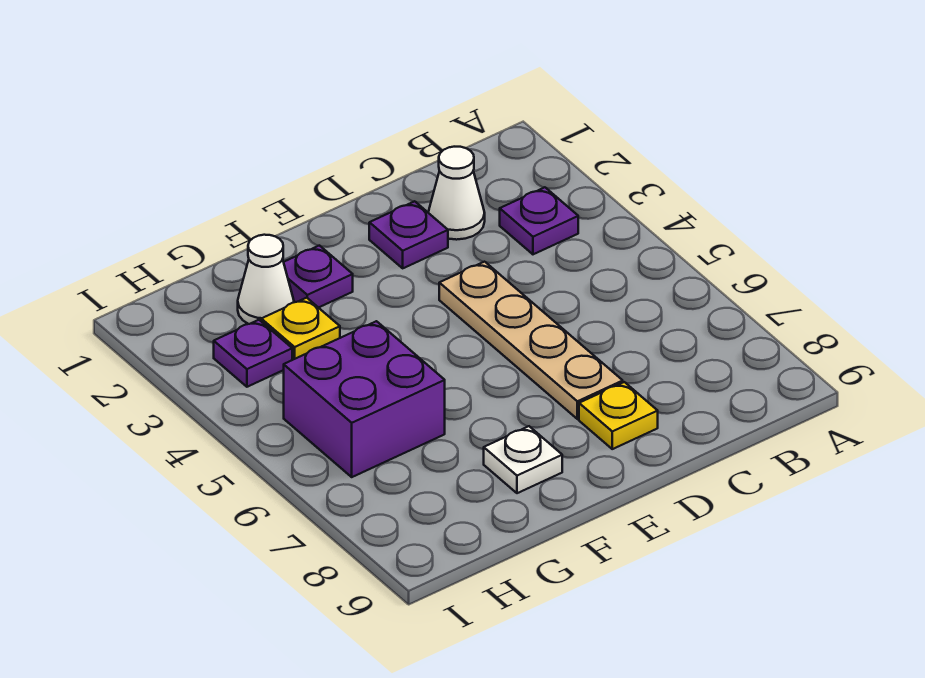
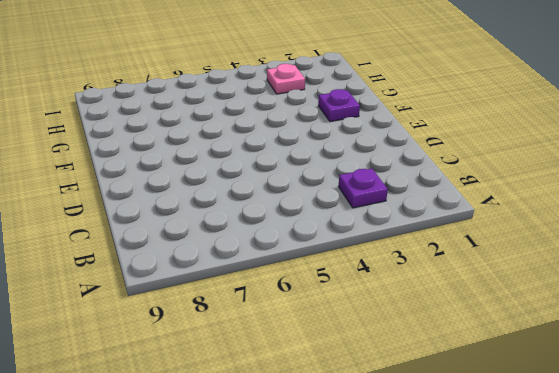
pink 1x1 plate [267,64,305,94] -> purple 1x1 plate [214,320,292,387]
none -> white 1x1 cone [428,147,485,240]
none -> purple 1x1 plate [369,201,448,268]

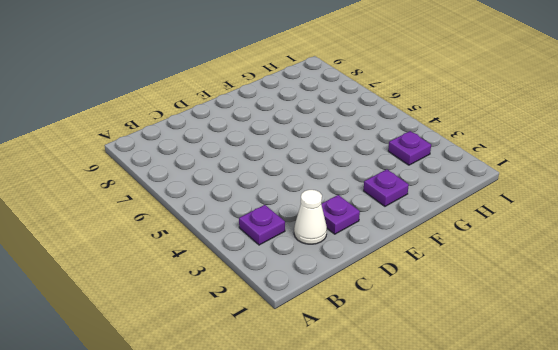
none -> tan 1x4 plate [439,262,623,419]
none -> yellow 1x1 plate [579,382,658,449]

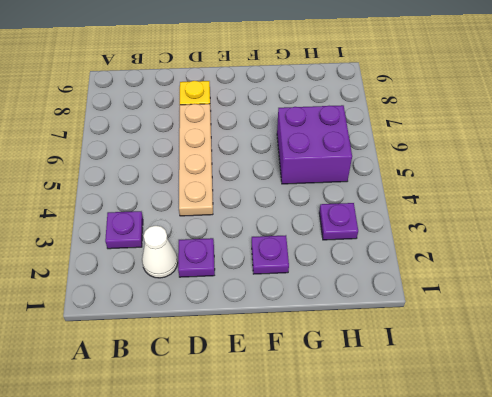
none -> white 1x1 plate [484,426,562,493]
none -> white 1x1 cone [238,235,294,324]

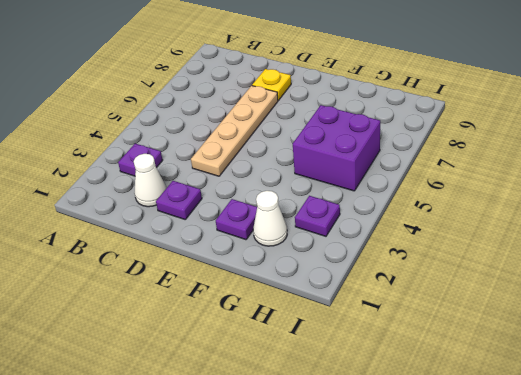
none -> white 1x1 plate [484,426,562,493]
none -> yellow 1x1 plate [261,298,340,360]

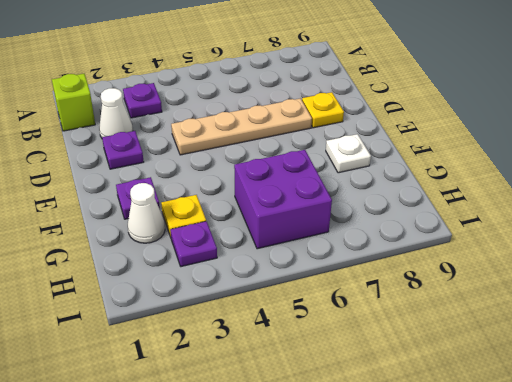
lime 1x1 brick [52,74,95,131] -> none

